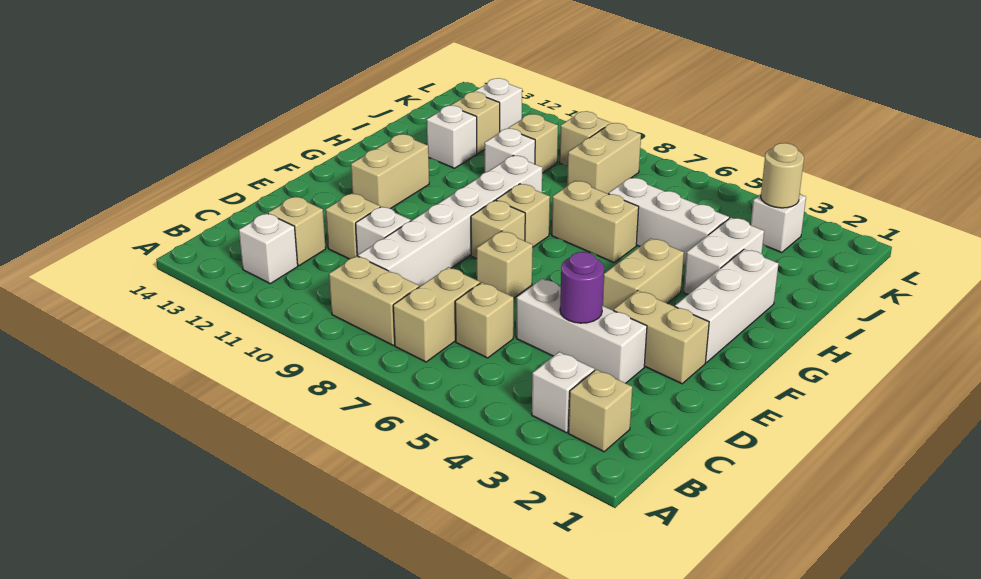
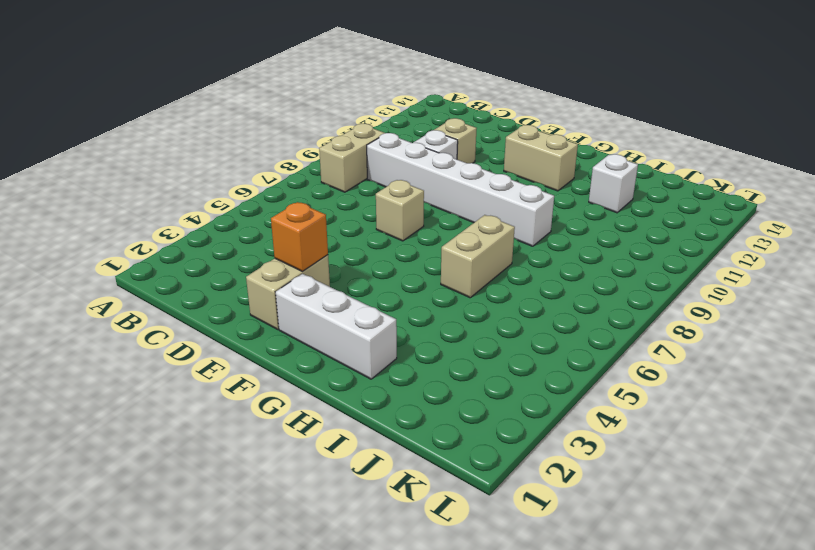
orange 1x1 brick [271,202,328,271] -> none
none -> tan 1x1 brick [568,369,632,452]
none -> white 1x1 brick [532,352,594,433]
none -> tan 1x2 brick [393,267,480,362]
none -> white 1x1 brick [239,213,298,284]

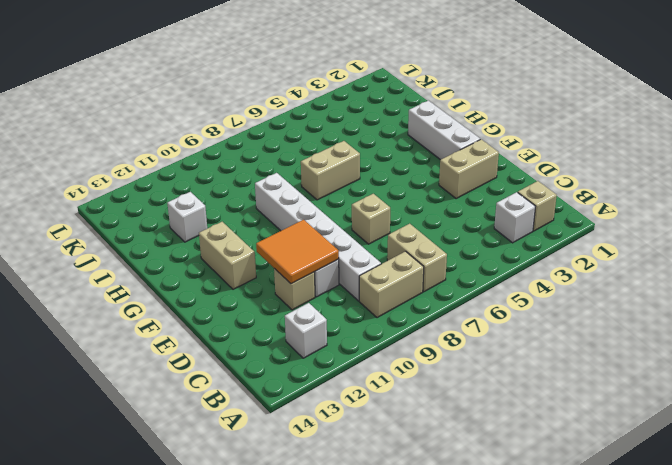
orange 2x2 tile [256,220,339,284] -> none
none -> tan 1x1 brick [455,282,514,358]
none -> tan 1x1 brick [268,197,326,266]
none -> white 1x3 brick [516,279,647,383]
none -> tan 1x2 brick [602,238,684,310]

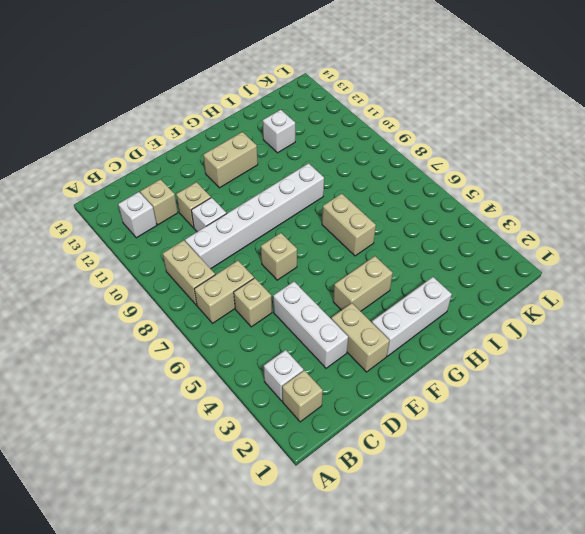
none -> tan 1x1 brick [471,200,525,259]
none -> tan 1x1 brick [496,184,550,247]
none -> white 1x2 brick [684,218,764,294]
none -> white 1x3 brick [608,178,729,265]

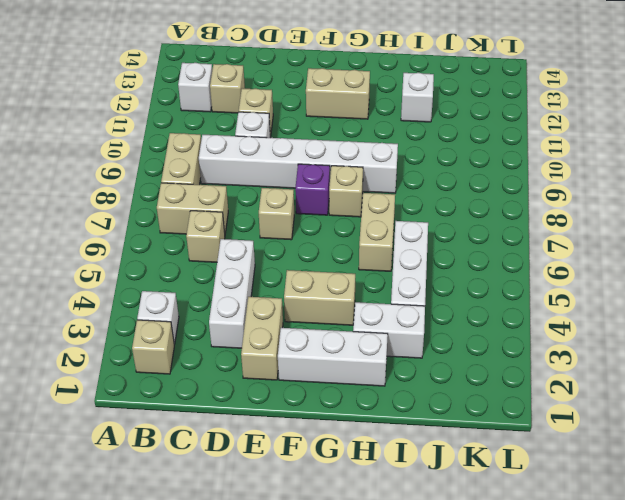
purple 1x1 brick [295,164,330,215] -> tan 1x1 brick [471,200,525,259]
none -> white 1x1 brick [485,129,535,172]
none -> tan 1x2 brick [567,123,641,194]
none -> tan 1x1 brick [508,114,558,173]
none -> tan 1x1 brick [451,92,500,154]

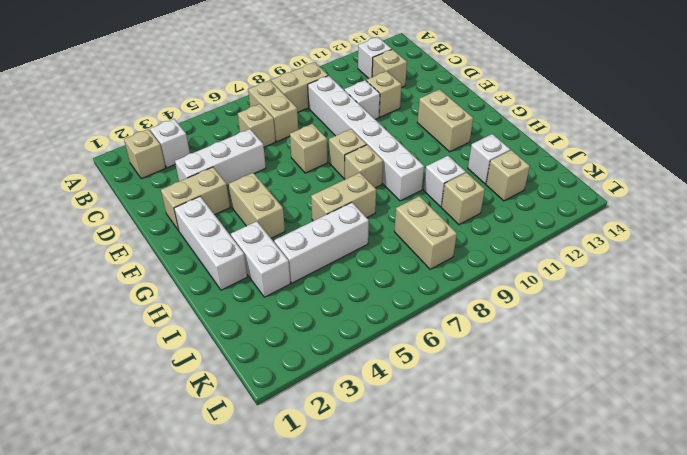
none -> white 1x1 brick [751,194,806,252]
none -> tan 1x1 brick [560,111,610,166]
none -> white 1x1 brick [474,78,522,131]
none -> purple 1x1 round brick [560,252,604,323]

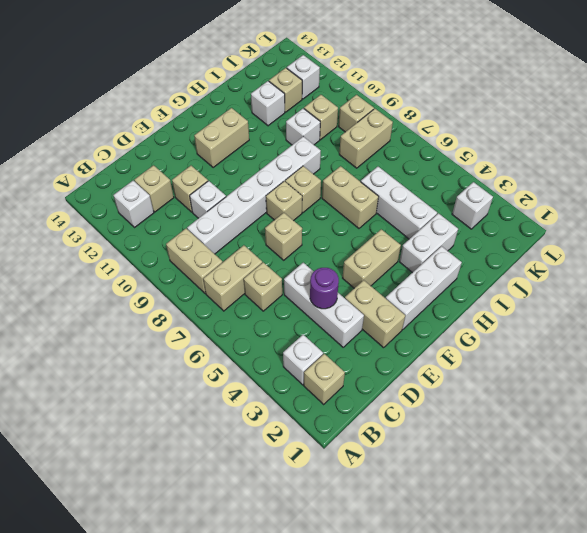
none -> tan 1x1 round brick [761,143,804,208]

